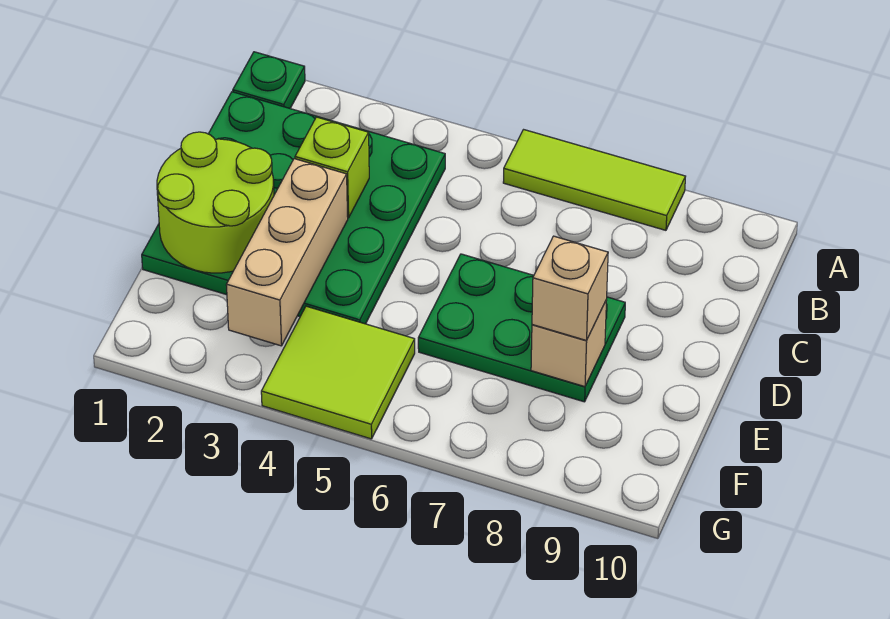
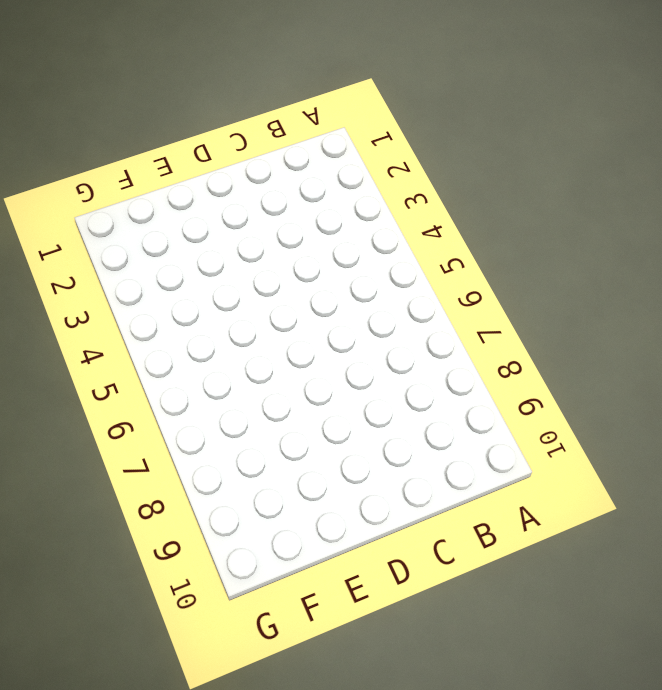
none -> green 1x1 plate [233,52,305,108]
none -> lime 1x3 tile [503,130,686,230]

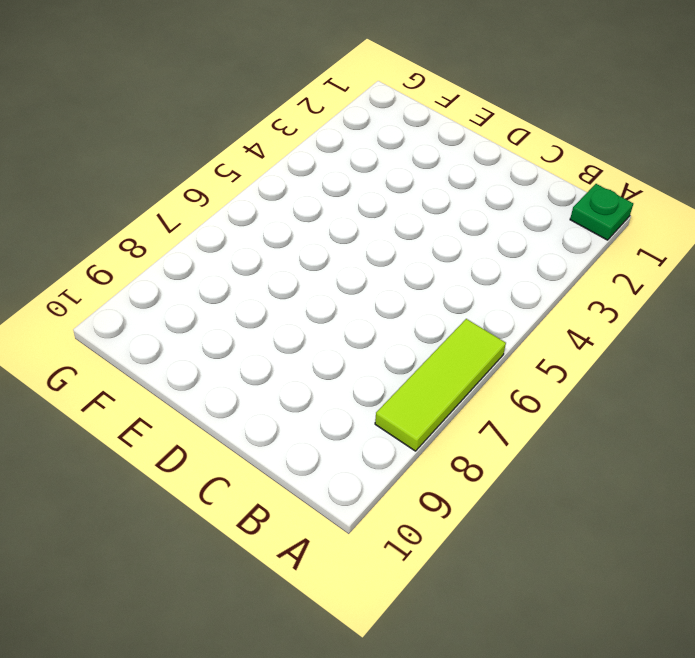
none -> green 4x4 plate [142,92,445,324]
none -> green 2x3 plate [418,254,625,402]

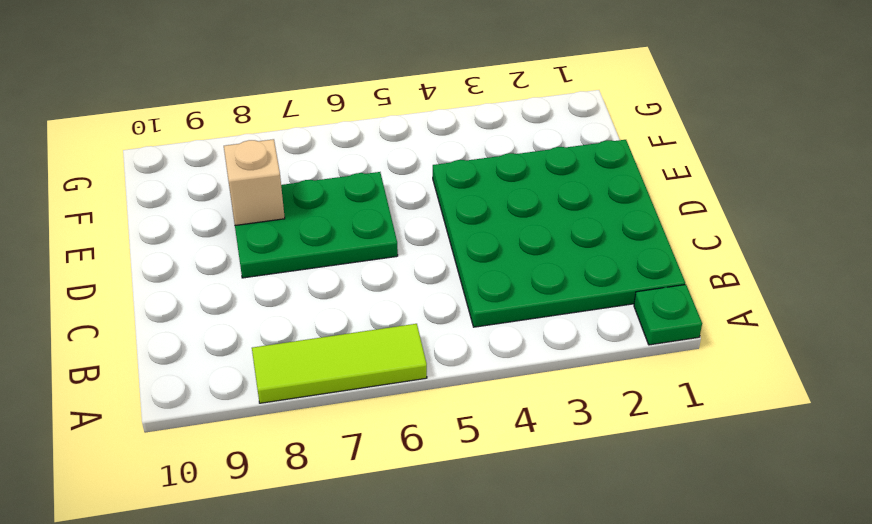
none -> lime 2x2 tile [261,306,415,439]
none -> lime 1x1 brick [295,117,369,218]

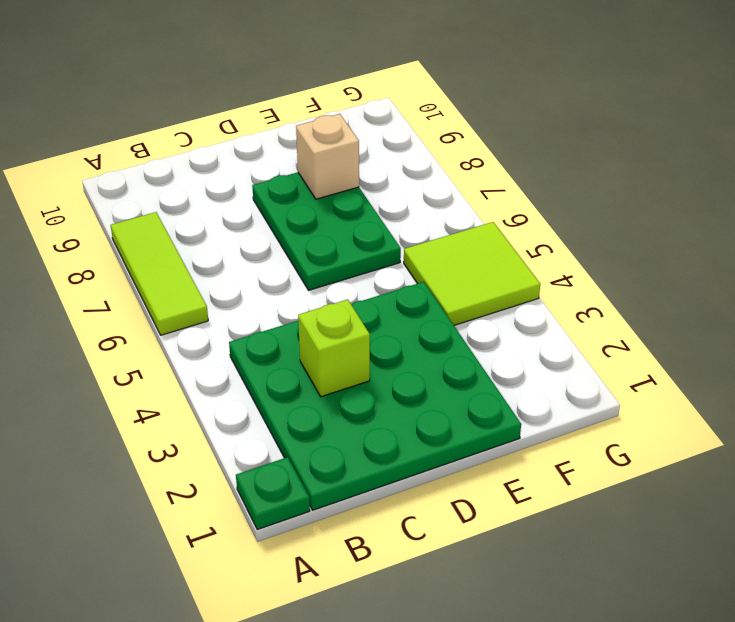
none -> lime 2x2 round brick [157,132,274,273]
none -> tan 1x3 brick [226,159,348,346]

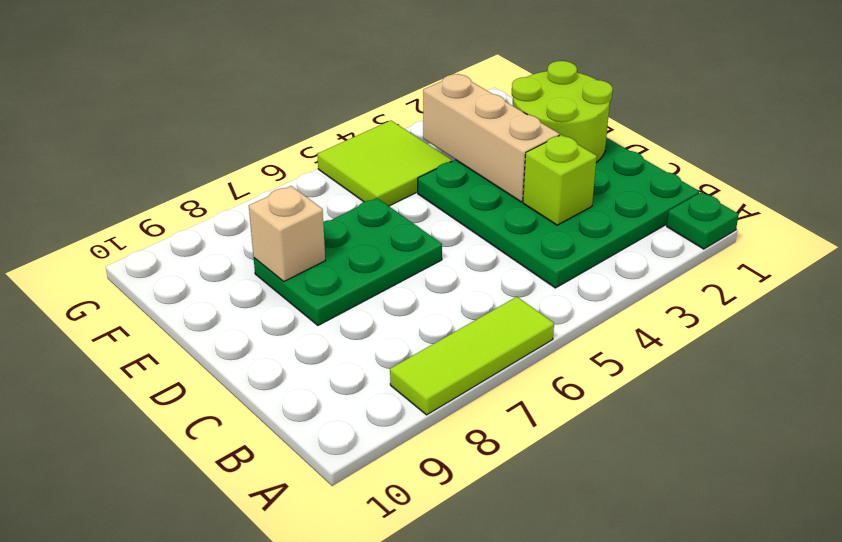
none -> tan 1x1 brick [532,236,608,341]

